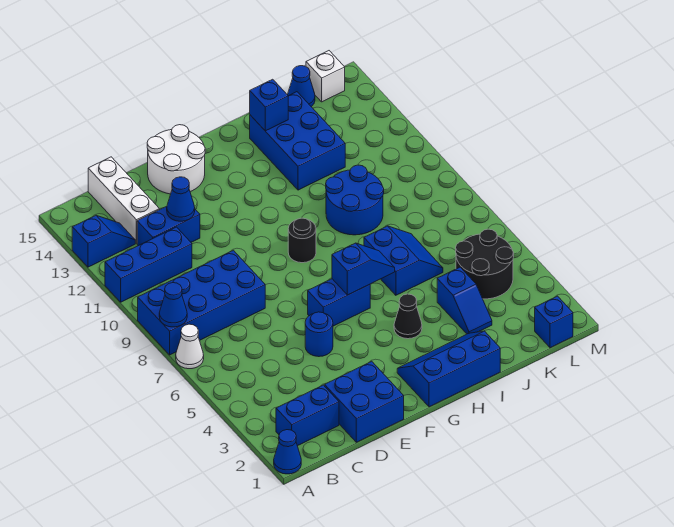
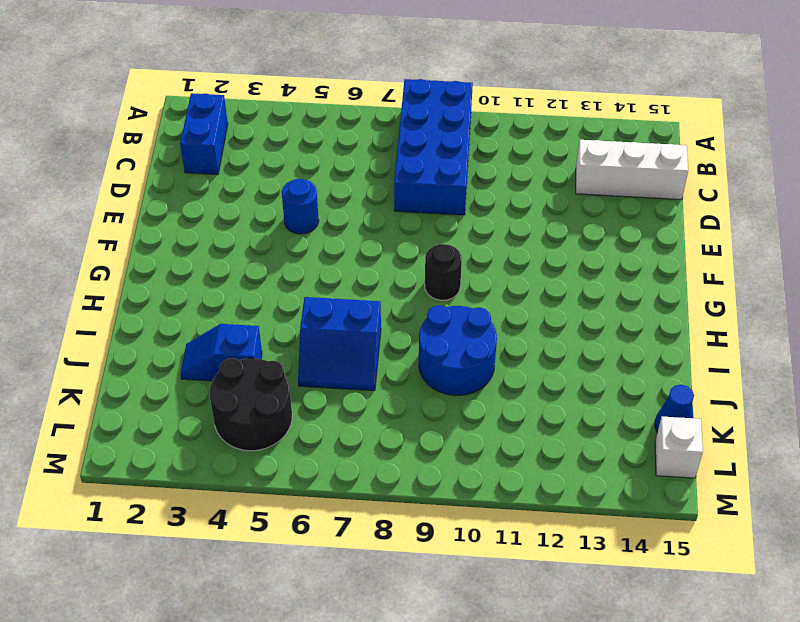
none -> blue 1x1 cone [274,430,301,474]
none -> white 1x1 cone [176,324,204,369]
none -> blue 1x3 brick [105,227,192,302]

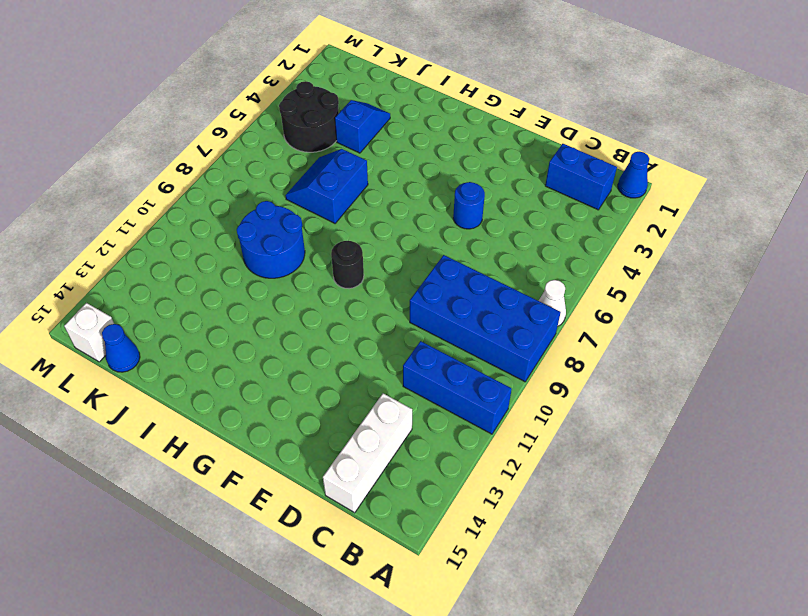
none -> blue 1x2 slope [72,216,135,267]
none -> blue 1x2 brick [137,206,200,246]
none -> blue 2x2 brick [325,361,404,442]

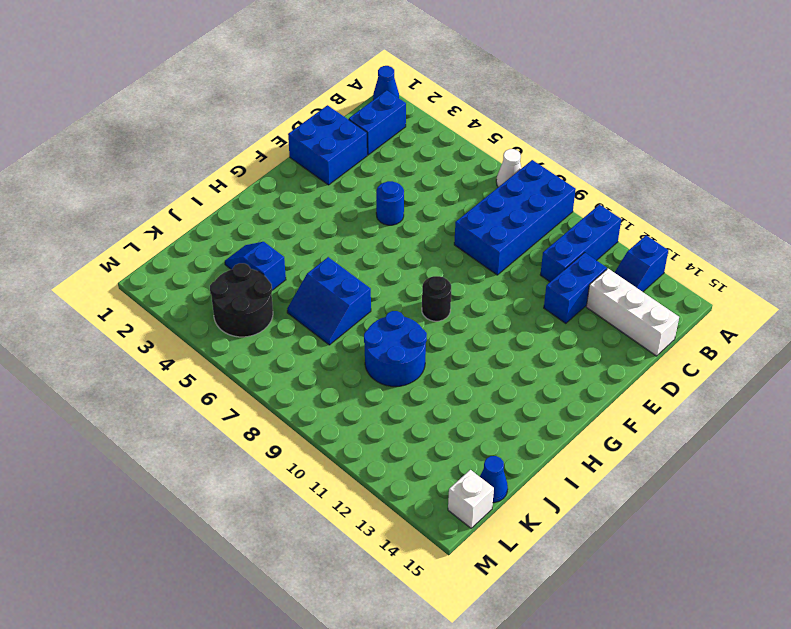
none -> white 2x2 round brick [147,125,205,194]
none -> blue 1x2 brick [308,279,370,326]
none -> blue 2x3 slope [397,331,500,407]

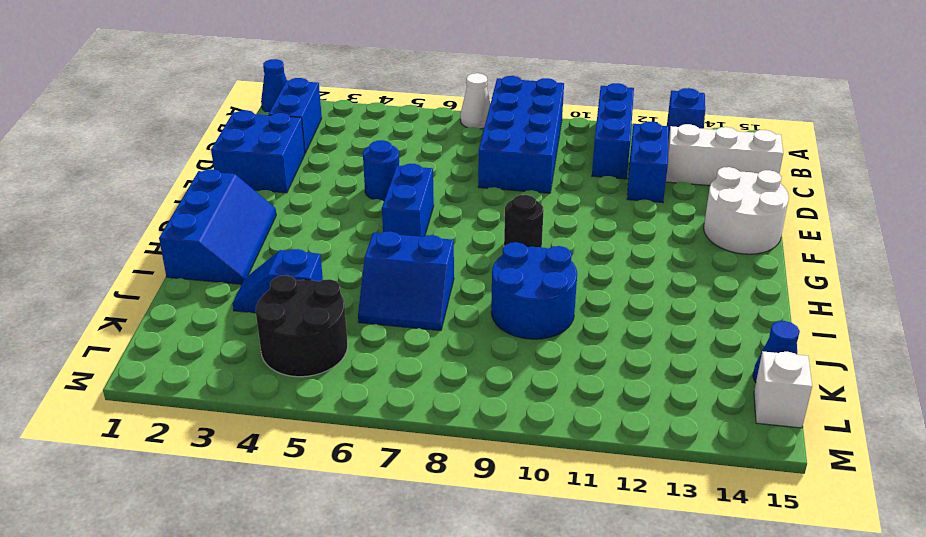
none -> black 1x1 cone [394,294,422,339]
none -> blue 2x3 brick [250,92,345,190]
none -> blue 1x1 brick [535,296,573,348]

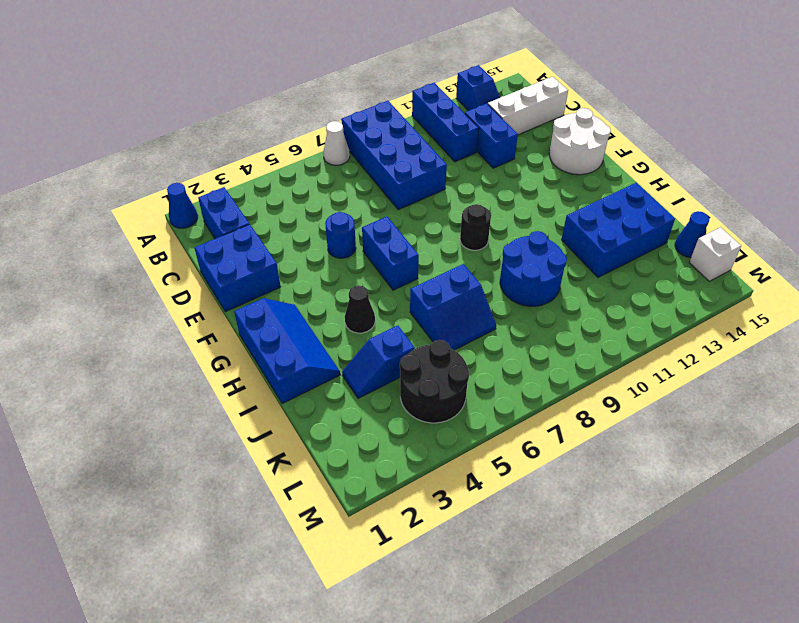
none -> blue 1x1 brick [535,296,573,348]
none -> blue 1x1 cone [159,283,187,327]
none -> blue 1x1 cone [167,177,195,221]

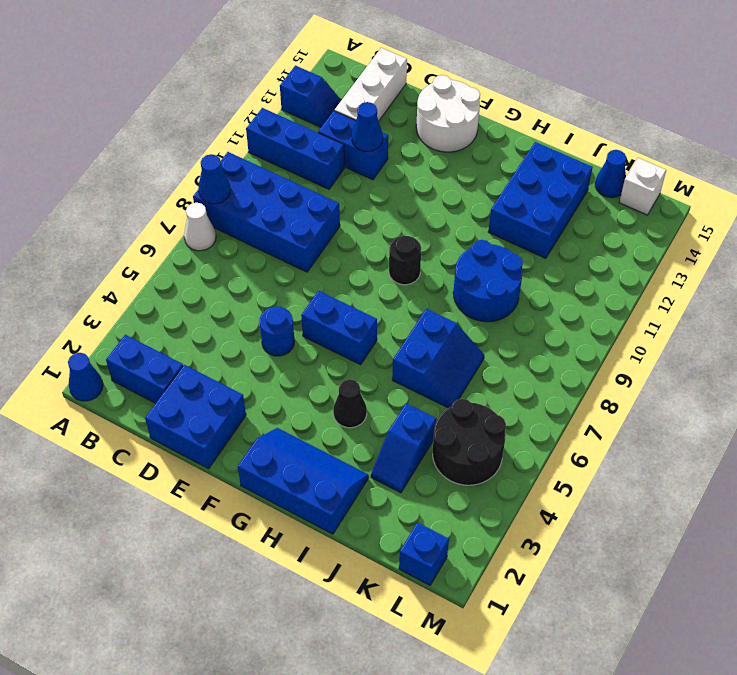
none -> blue 1x2 slope [332,243,395,295]
none -> blue 1x1 brick [250,79,288,131]

